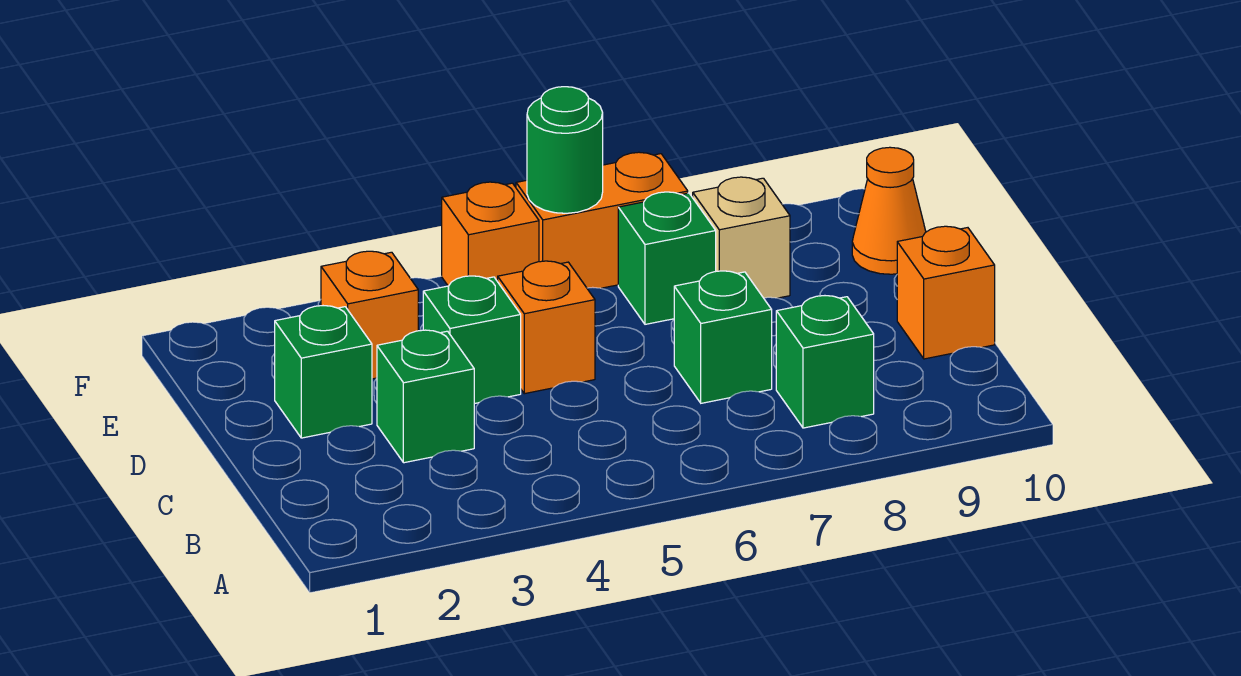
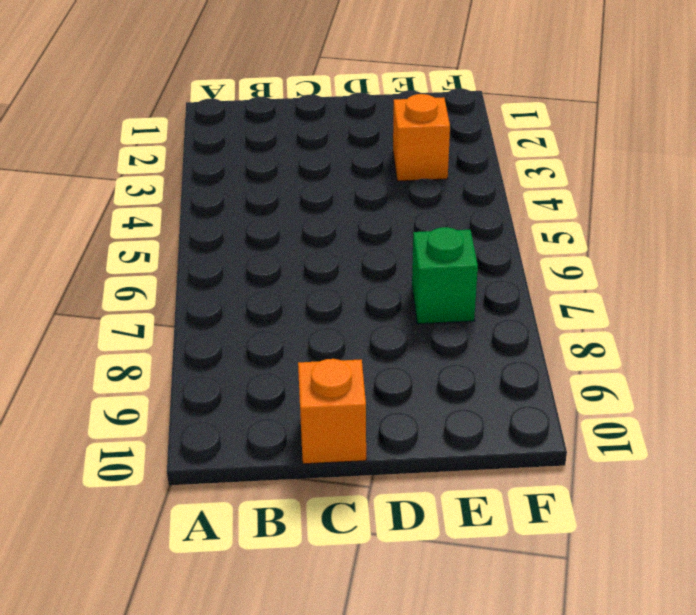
none -> green 1x1 brick [776,296,874,428]
none -> green 1x1 brick [377,330,474,463]
none -> green 1x1 brick [674,271,772,403]

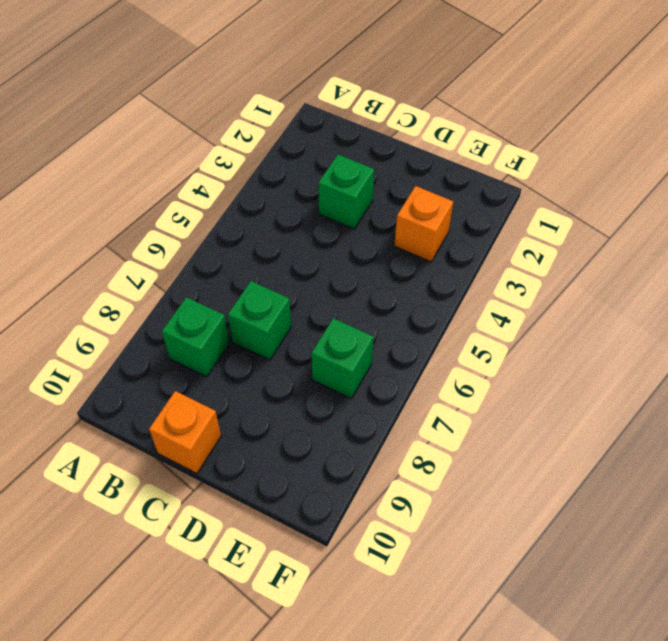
none -> green 1x1 brick [275,306,372,438]
none -> green 1x1 brick [423,276,521,404]
none -> orange 1x1 brick [498,261,595,394]

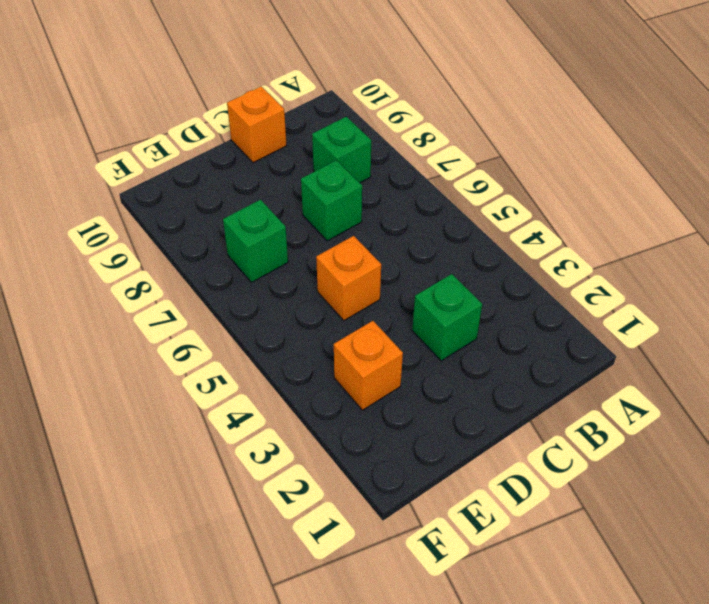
none -> green 1x1 brick [275,306,372,438]
none -> green 1x1 brick [423,276,521,404]
none -> tan 1x1 brick [693,177,790,298]

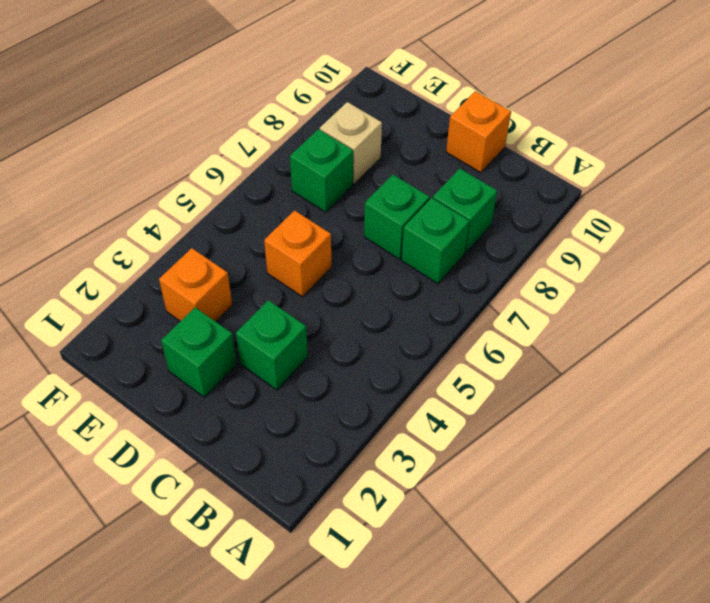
green 1x1 brick [401,198,469,284] -> green 1x1 brick moved to [423,276,521,404]
none -> orange 1x1 cone [852,147,926,274]
none -> orange 1x1 brick [442,182,539,286]
none -> orange 1x2 brick [516,152,688,288]

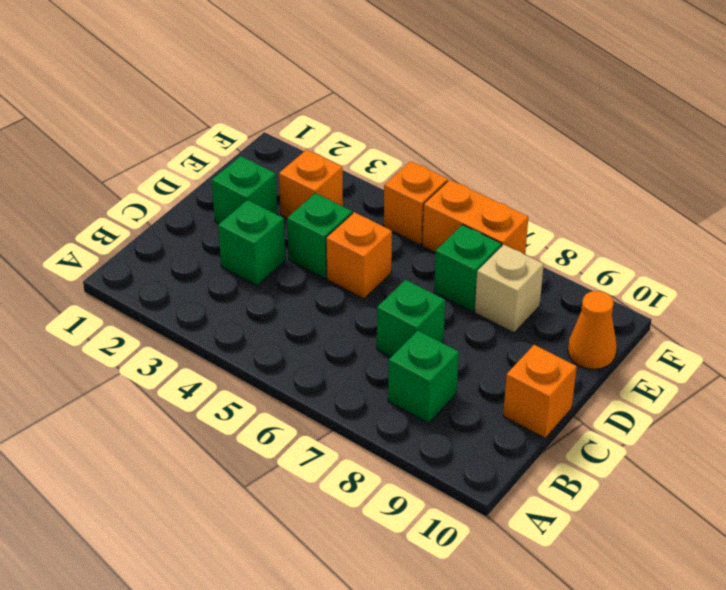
none -> green 1x1 round brick [527,87,603,213]

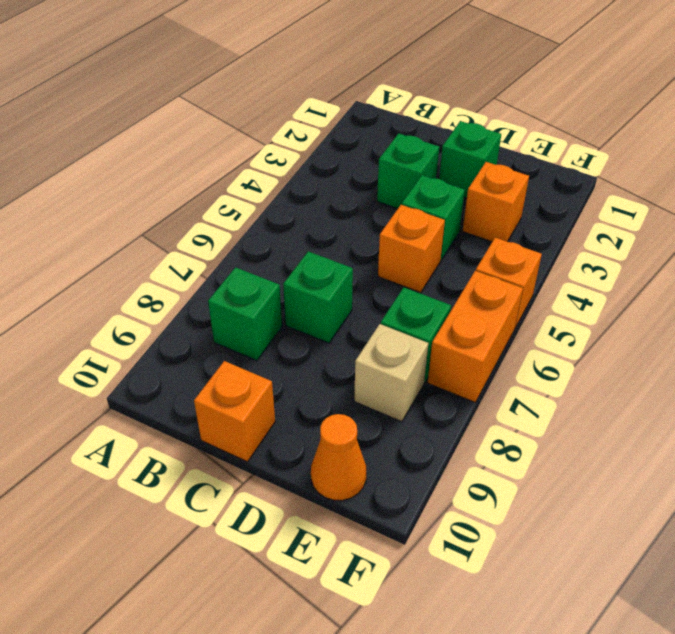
none -> green 1x1 round brick [527,87,603,213]

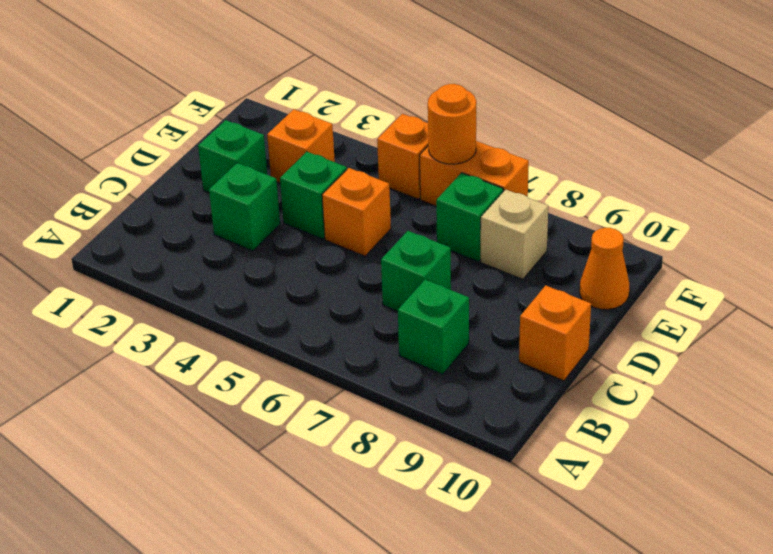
orange 1x1 round brick [428,84,476,164] -> green 1x1 round brick [527,87,603,213]

